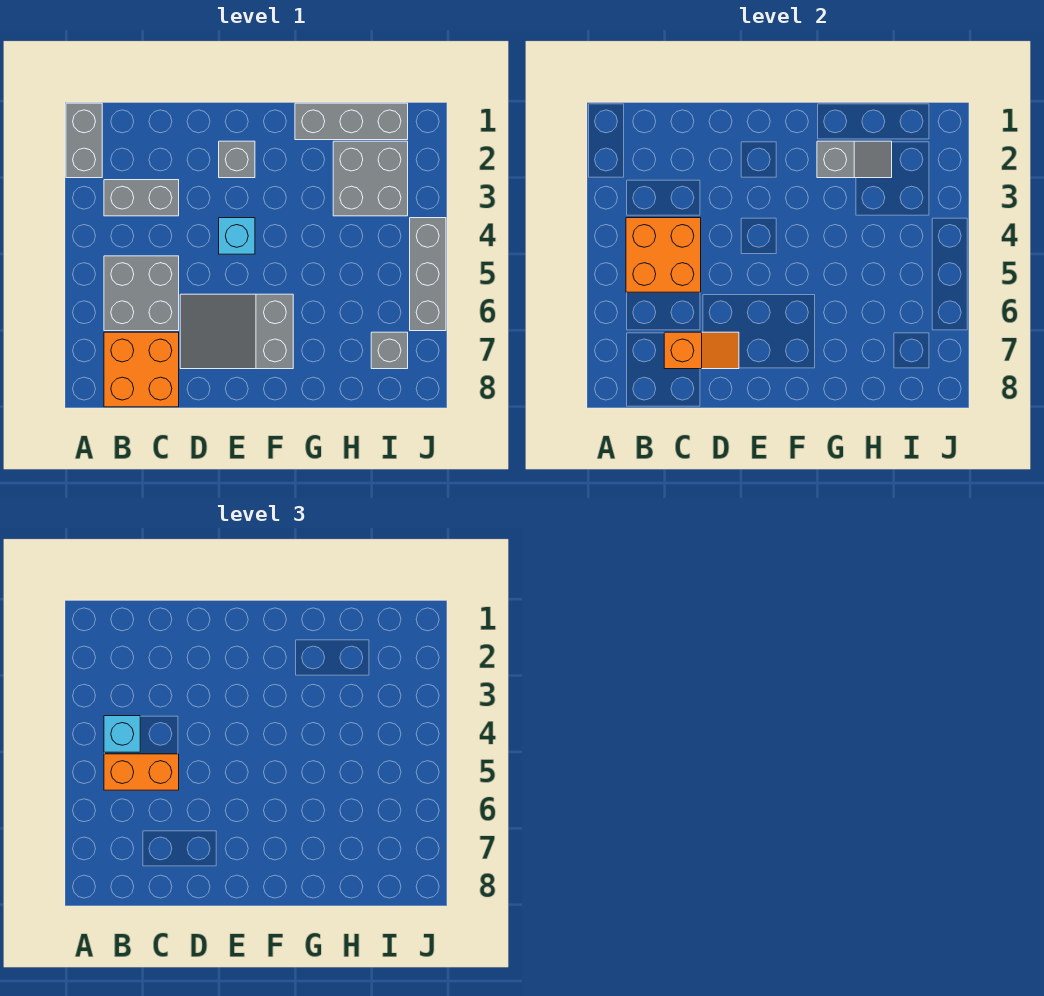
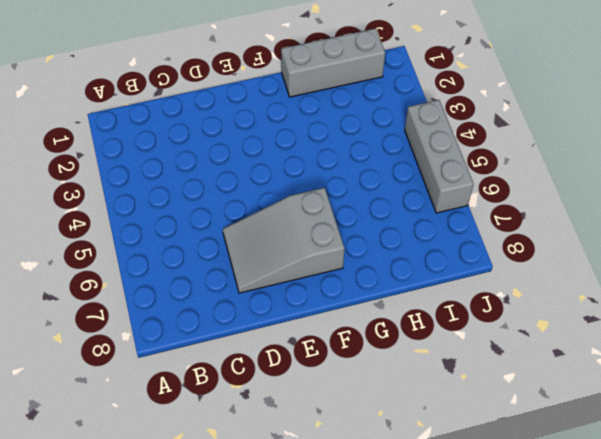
none -> grey 1x2 brick [66,103,102,178]
none -> grey 1x2 brick [104,180,179,216]
none -> grey 2x2 brick [104,256,179,331]

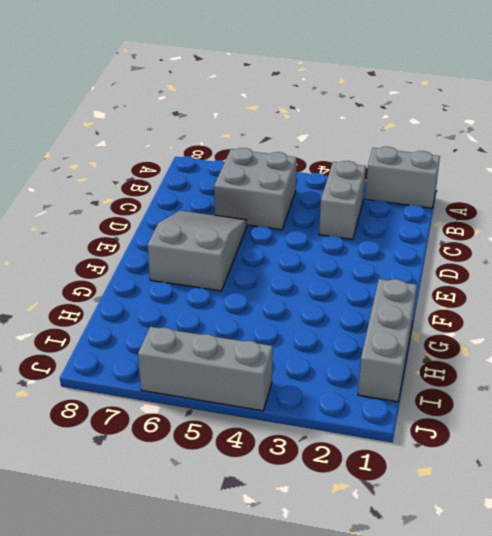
none -> orange 2x2 brick [104,332,179,407]
none -> grey 1x1 brick [219,141,255,178]
none -> cyan 1x1 brick [219,218,255,254]

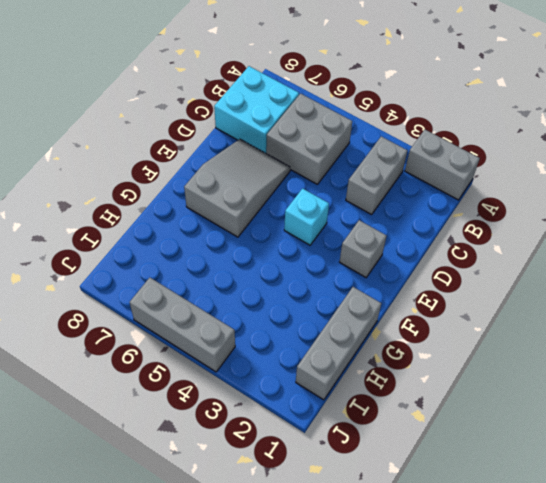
cyan 2x2 brick [214,66,299,153] -> orange 2x2 brick [104,332,179,407]
none -> grey 2x2 brick [333,141,408,216]
none -> grey 1x1 brick [371,332,408,369]
none -> orange 2x2 brick [626,218,701,292]

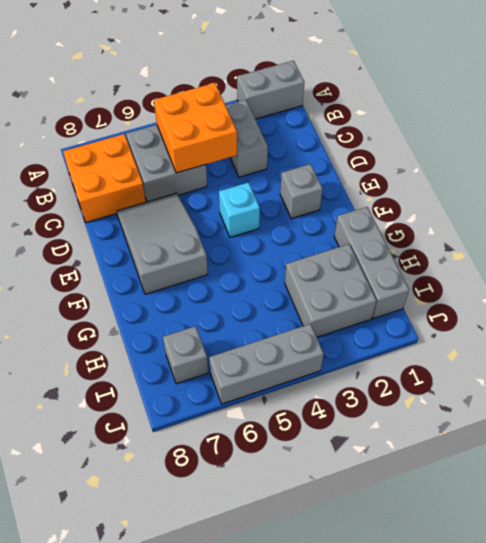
none -> orange 1x2 slope [664,332,739,369]
none -> grey 1x2 slope [817,141,892,178]
none -> cyan 1x1 brick [104,716,140,752]

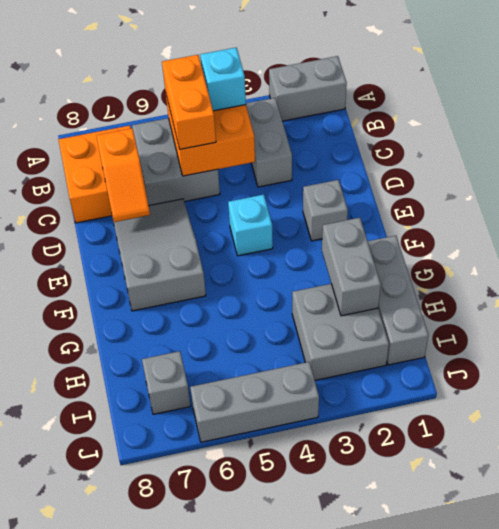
grey 1x2 brick [322,218,381,316] -> grey 1x2 slope [817,141,892,178]

